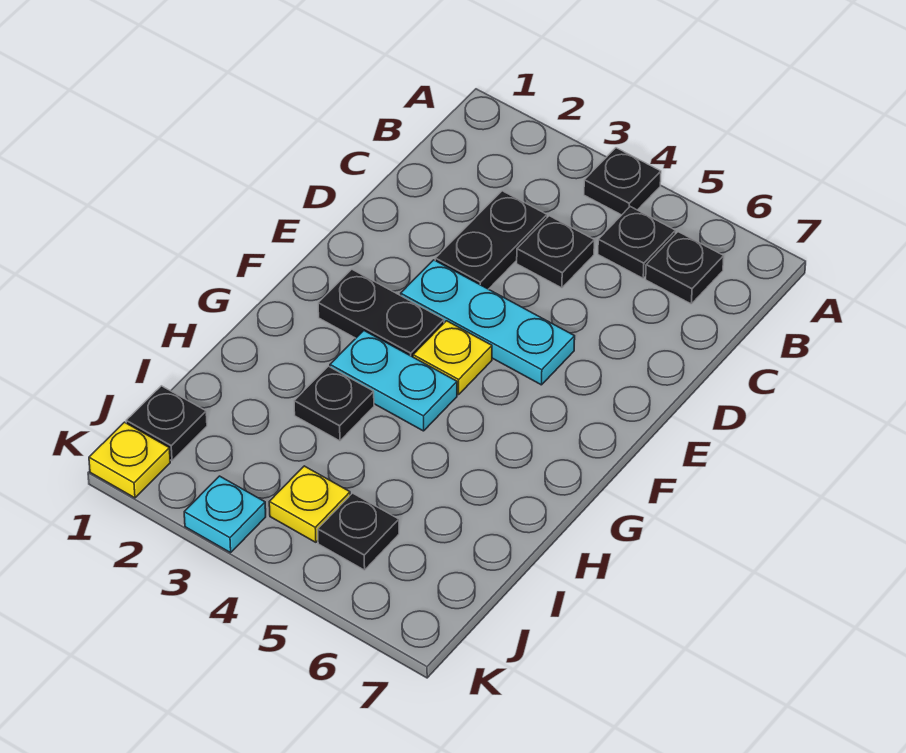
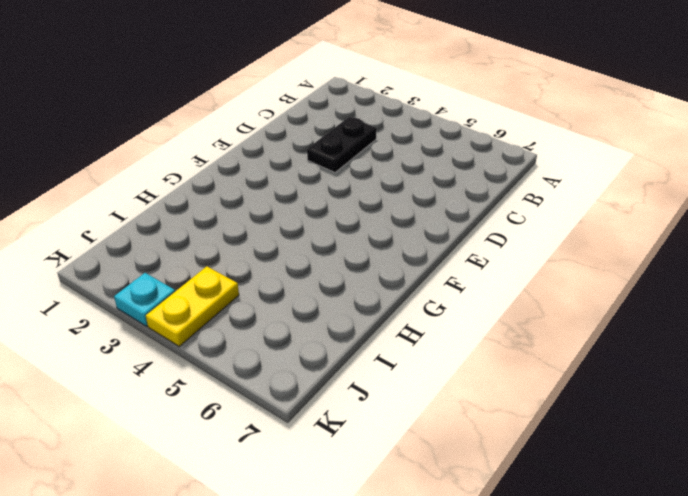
yellow 1x2 plate [146,266,239,346] -> yellow 1x1 plate [269,466,350,542]
none -> black 1x1 plate [584,148,661,215]
none -> black 1x1 plate [598,207,676,278]
none -> black 1x1 plate [646,232,724,304]

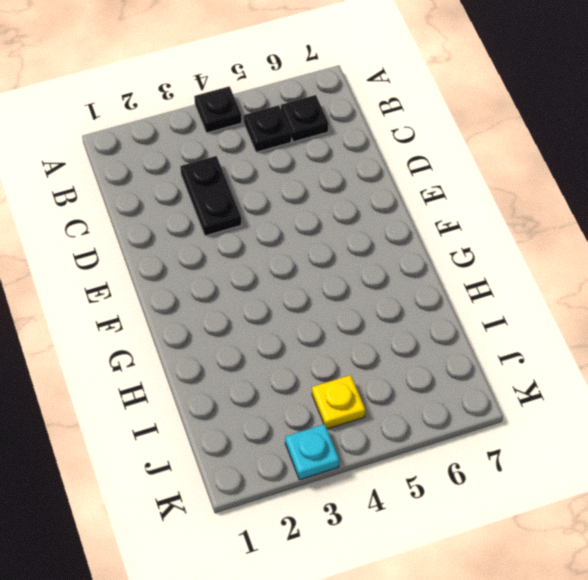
none -> black 1x1 plate [517,216,594,288]
none -> cyan 1x3 plate [401,260,575,385]
none -> black 1x2 plate [318,269,444,357]

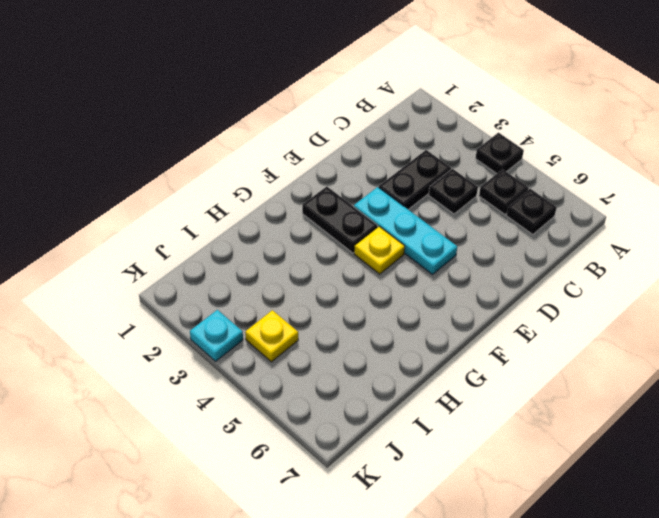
none -> cyan 1x2 plate [330,331,457,431]
none -> black 1x1 plate [294,366,374,441]
none -> black 1x1 plate [126,386,207,461]

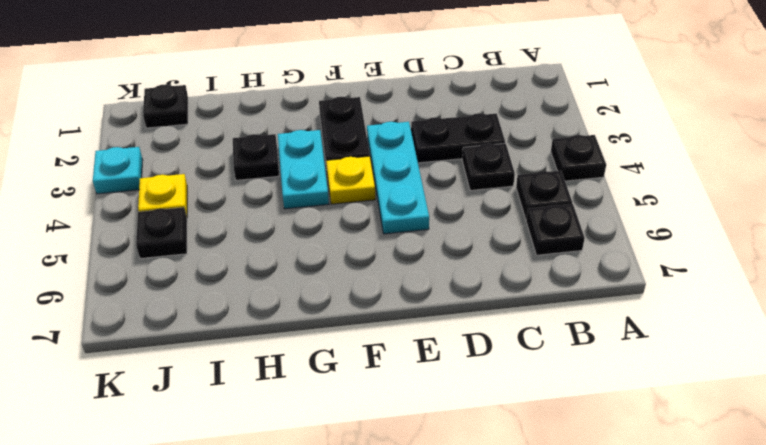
none -> yellow 1x1 plate [89,422,170,498]

